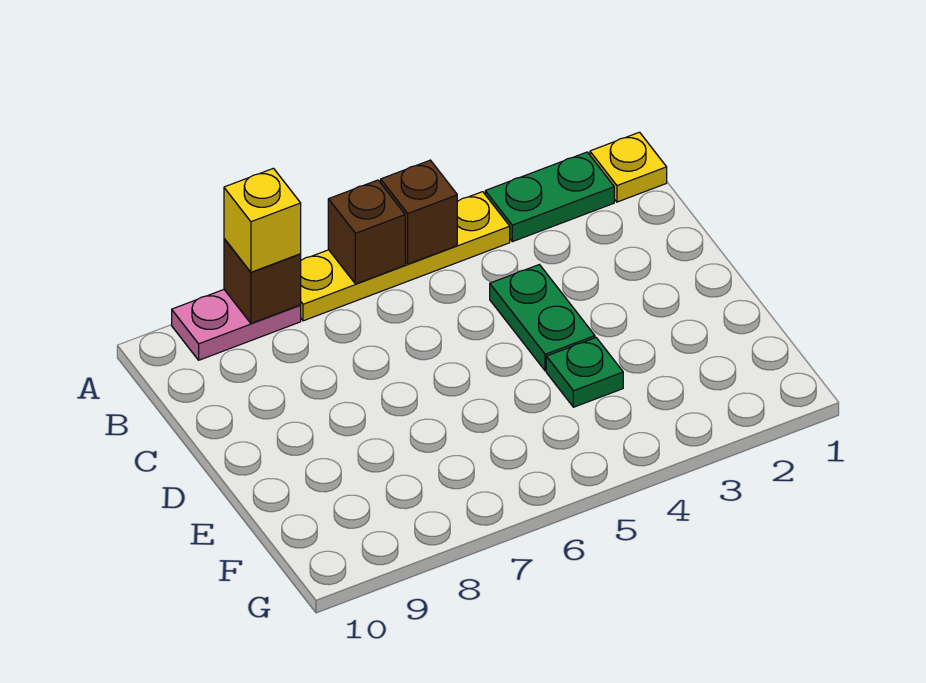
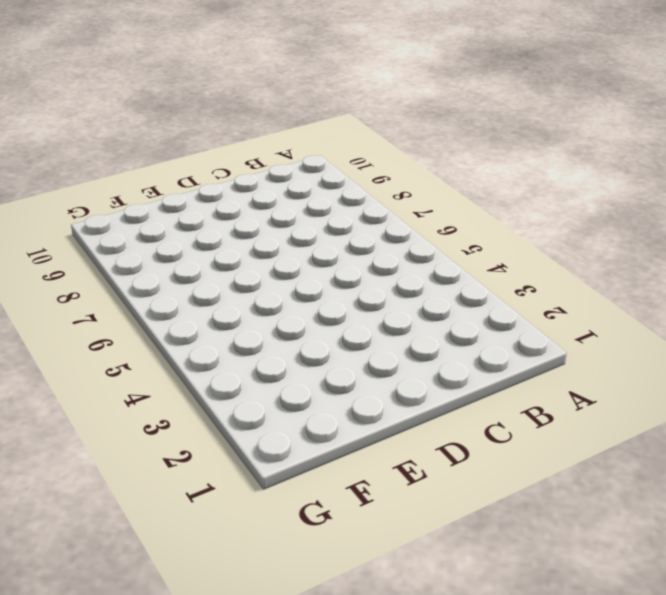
none -> yellow 1x1 plate [590,132,667,202]
none -> green 1x2 plate [485,152,614,242]

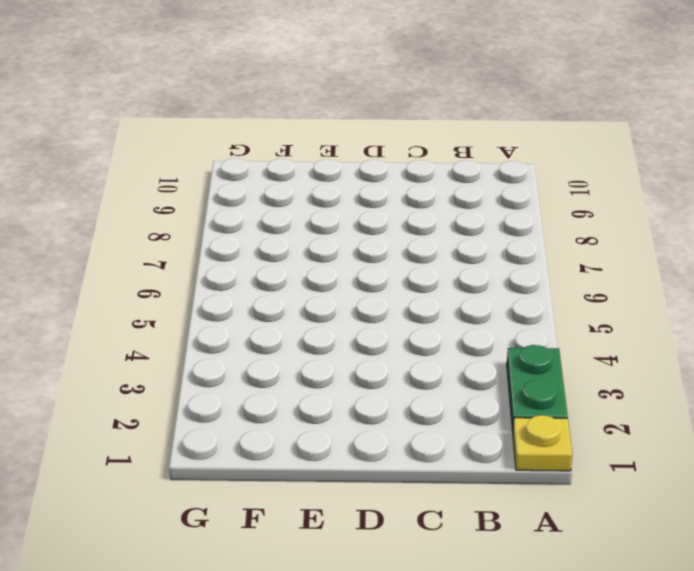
none -> yellow 1x4 plate [301,192,510,321]
none -> pink 1x2 plate [172,290,301,360]

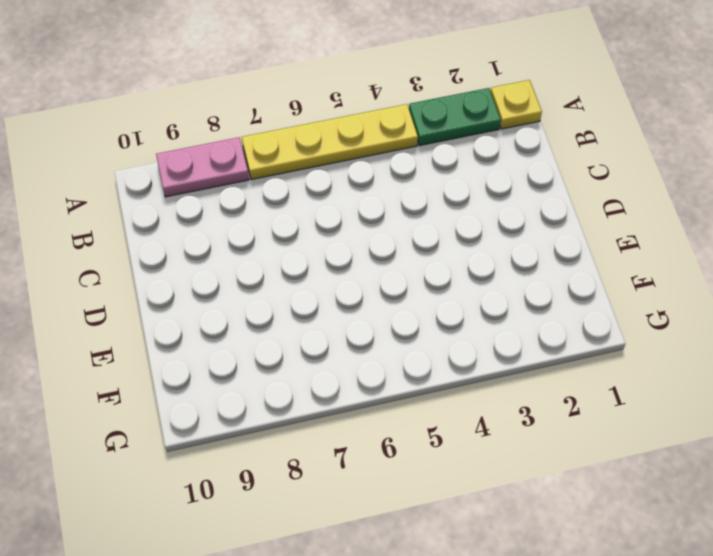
none -> green 1x2 plate [490,265,595,371]
none -> green 1x1 plate [546,338,623,407]

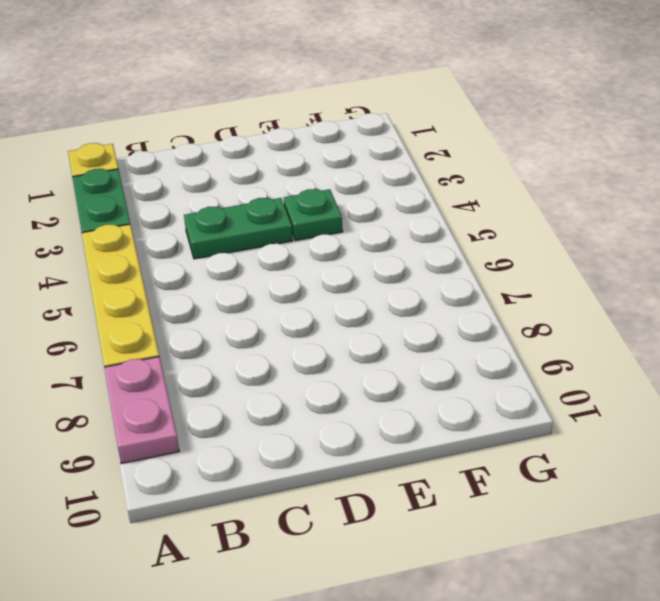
none -> brown 1x1 brick [381,160,457,264]
none -> brown 1x1 brick [328,180,405,284]

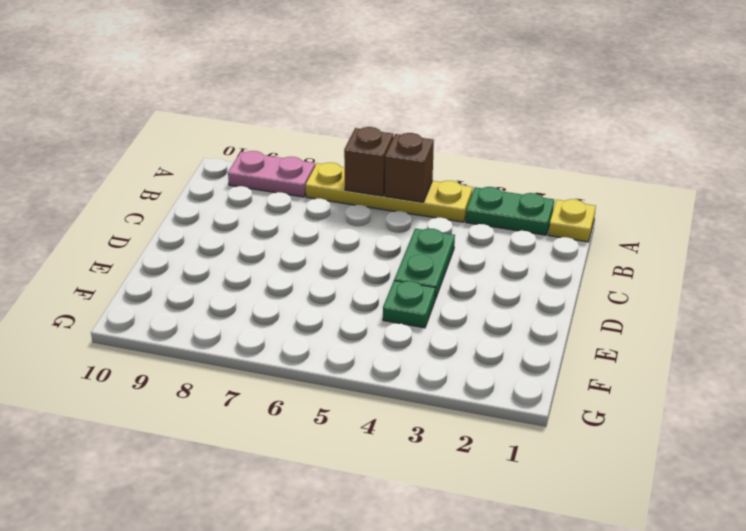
none -> brown 1x1 brick [224,239,301,323]
none -> yellow 1x1 brick [224,168,301,272]

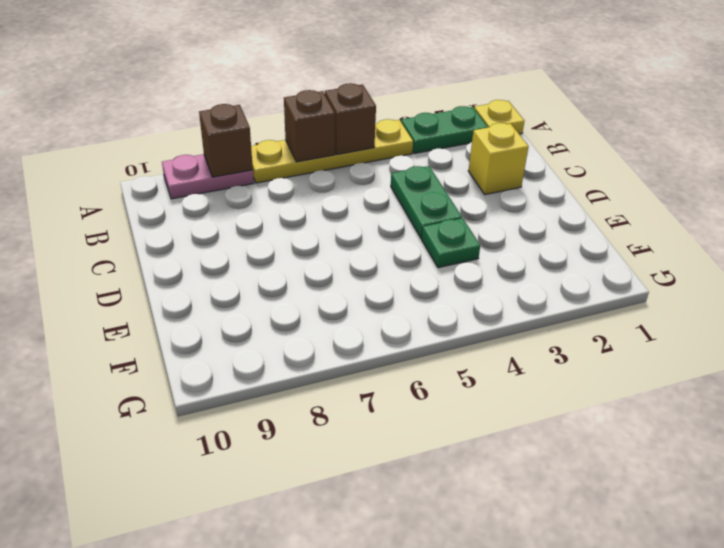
yellow 1x1 brick [468,123,529,195] -> yellow 1x1 brick moved to [224,168,301,272]

